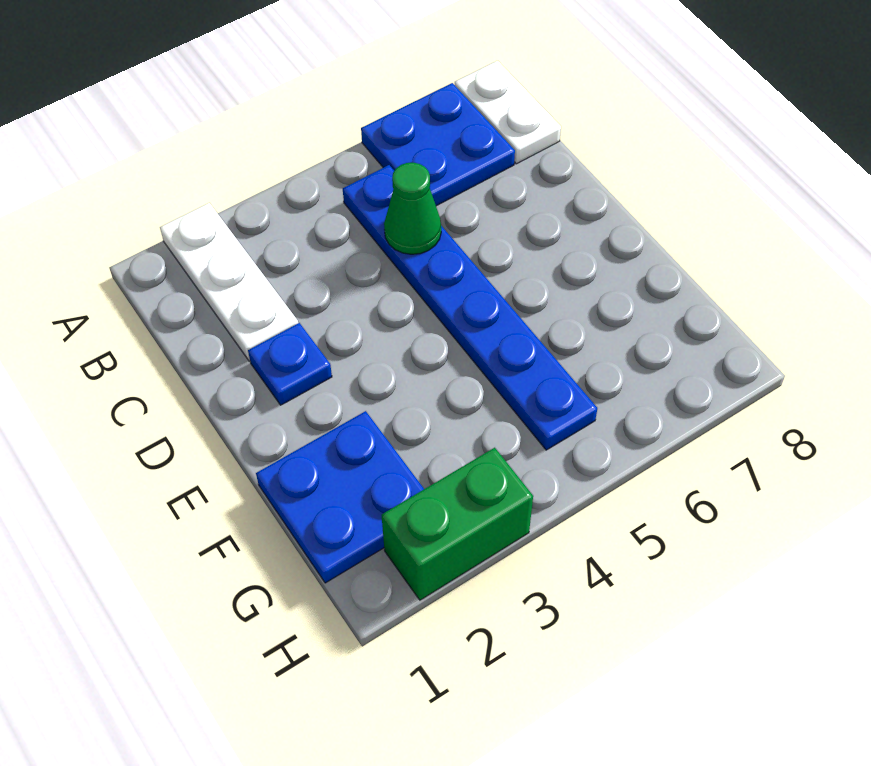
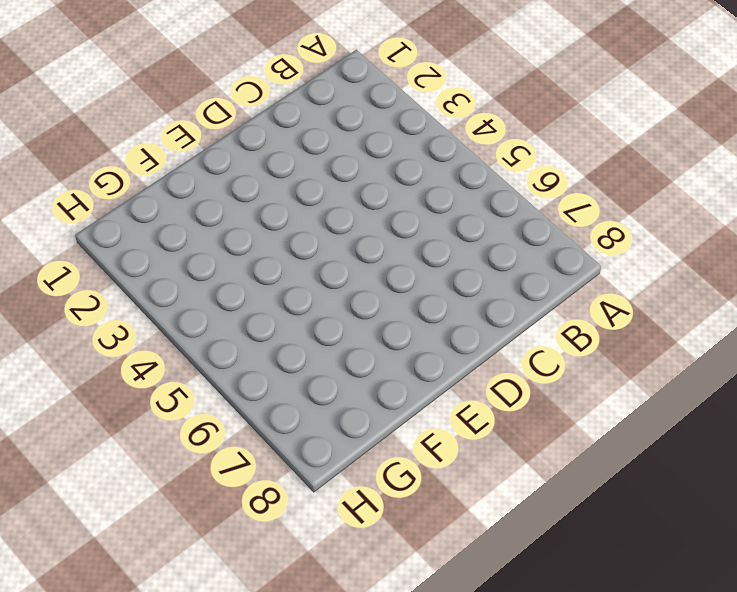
none -> white 1x3 plate [160,203,298,361]
none -> blue 2x2 plate [361,83,515,206]

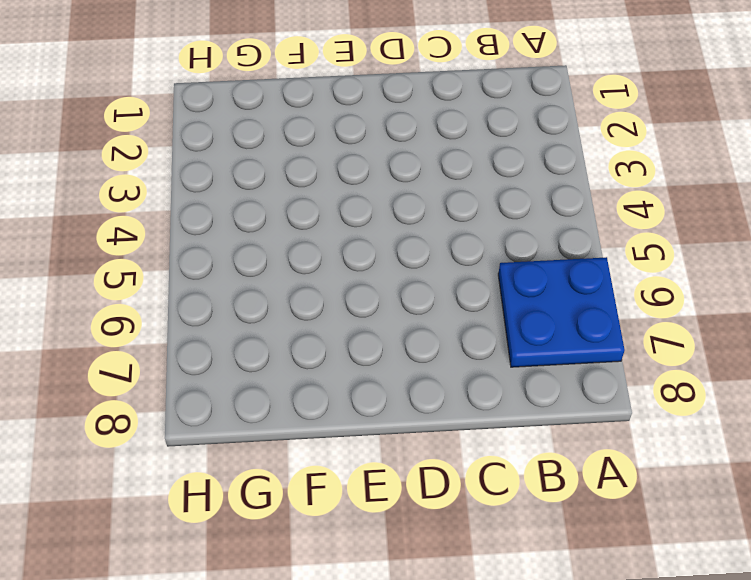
none -> white 1x3 plate [160,203,298,361]
none -> white 1x2 plate [455,61,561,164]

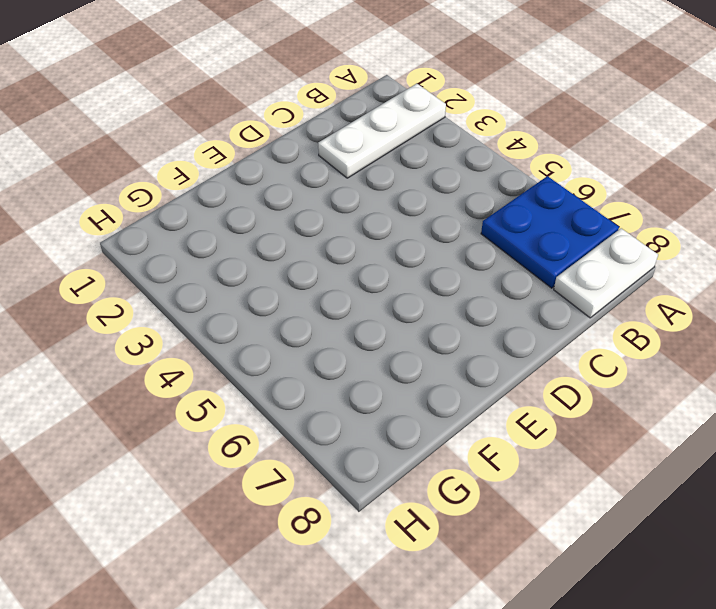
none -> blue 1x6 plate [343,165,597,450]
none -> blue 1x1 plate [248,323,332,405]

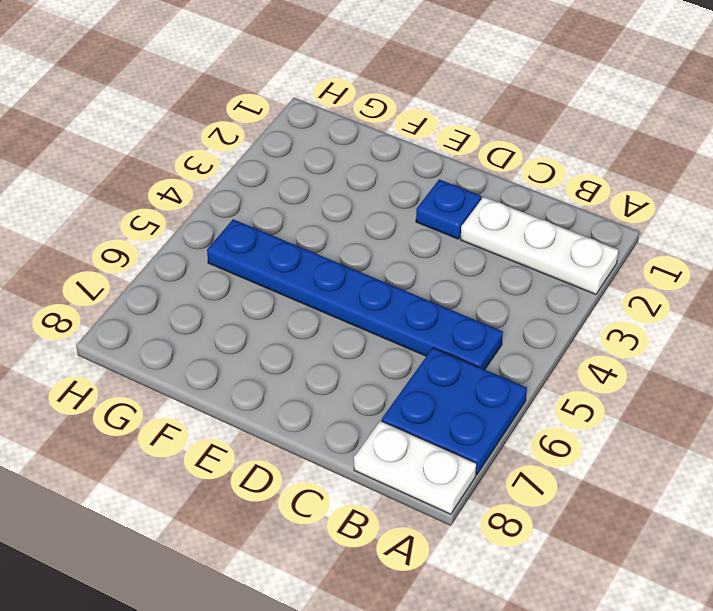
none -> blue 2x2 plate [256,411,424,583]
none -> green 1x2 brick [382,448,533,600]

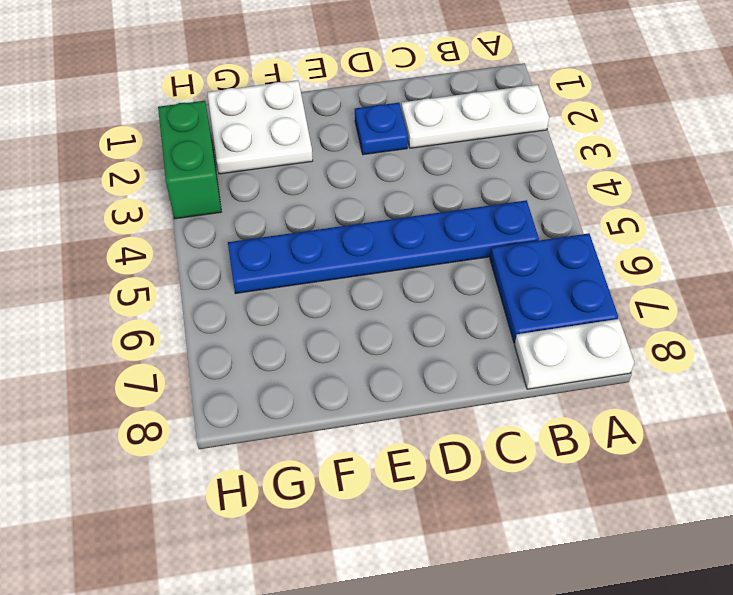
white 2x2 plate [207,80,313,174] -> blue 2x2 plate [256,411,424,583]
none -> green 1x1 cone [384,163,441,254]

